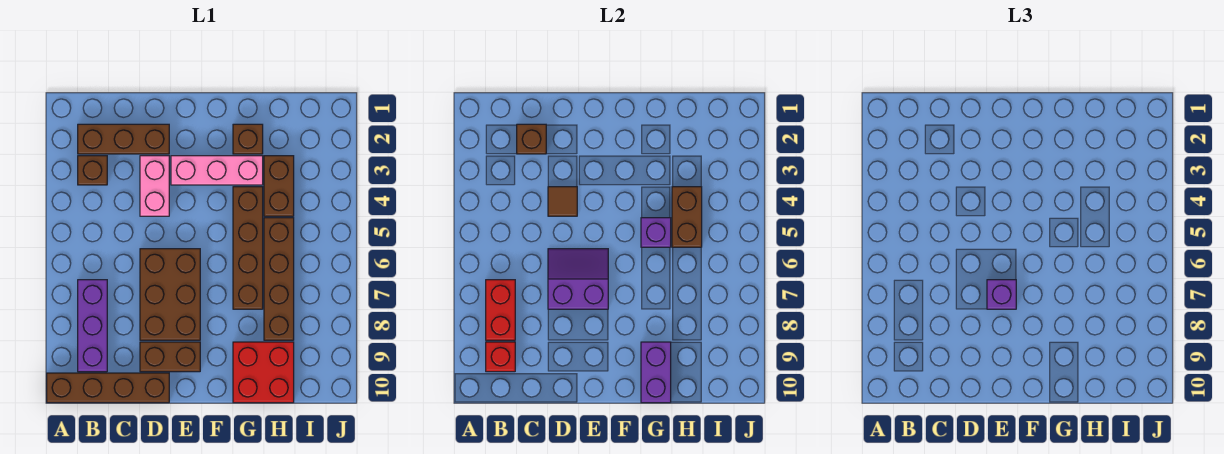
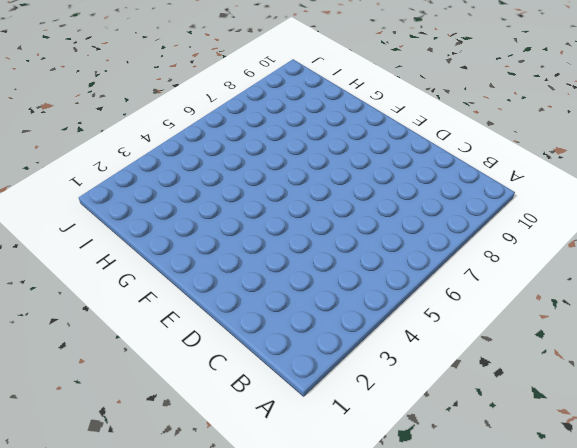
none -> brown 1x4 brick [47,373,169,403]
none -> brown 1x3 brick [78,124,169,154]
none -> brown 1x1 brick [78,156,107,185]

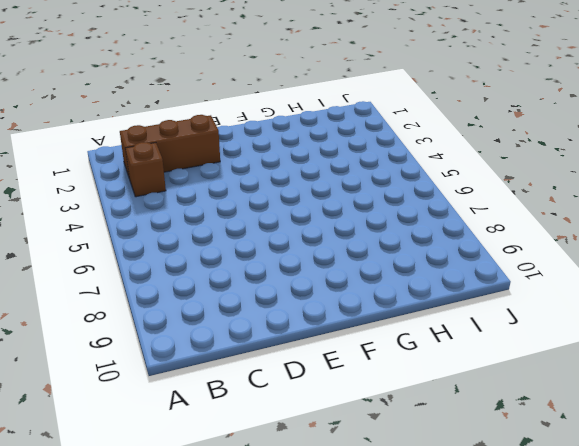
none -> brown 1x4 brick [47,373,169,403]
none -> purple 1x3 brick [78,280,107,372]
none -> pink 1x2 brick [140,156,169,216]

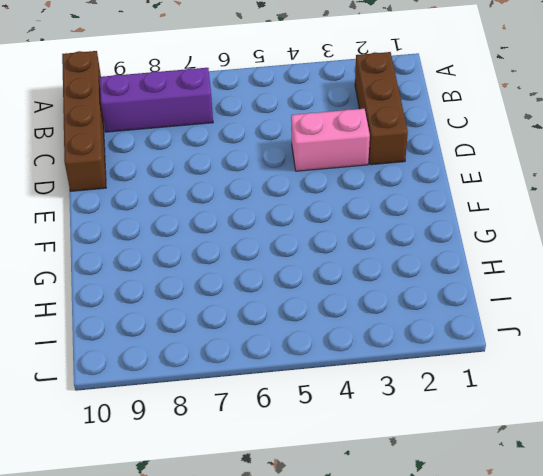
none -> brown 1x1 brick [78,156,107,185]
none -> brown 2x3 brick [140,249,200,340]
none -> brown 1x2 brick [140,342,200,372]

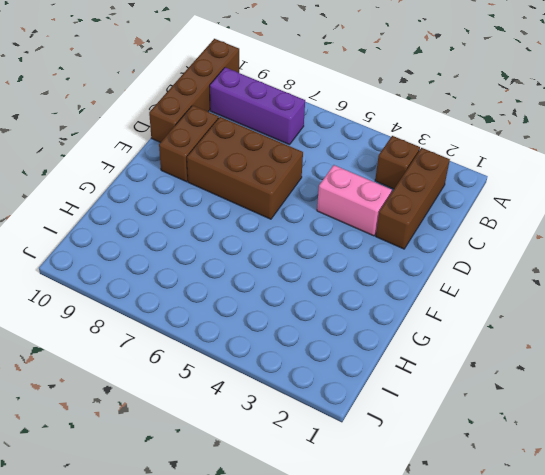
none -> pink 1x3 brick [171,156,263,185]
none -> brown 1x1 brick [233,124,263,154]
none -> brown 1x4 brick [233,187,263,309]

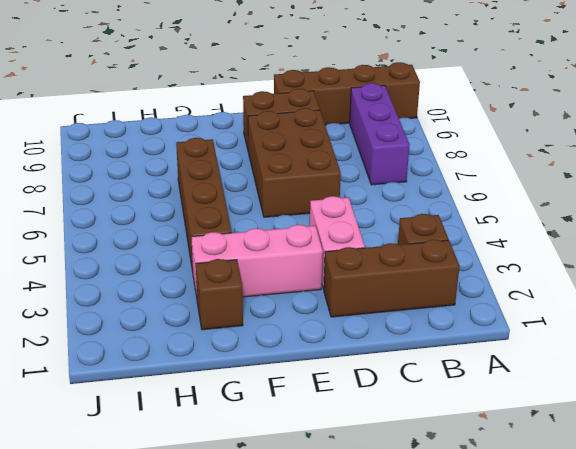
none -> red 2x2 brick [233,342,294,403]
none -> brown 1x2 brick [264,156,294,216]
none -> brown 1x4 brick [264,218,294,340]

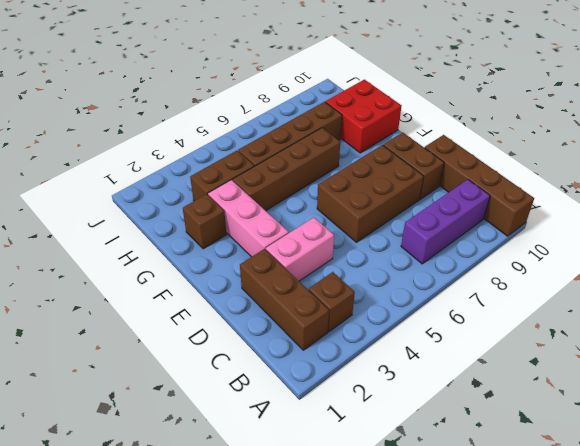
none -> red 1x2 brick [486,280,515,340]
none -> red 1x1 brick [486,342,515,372]
none -> brown 1x1 brick [517,124,546,154]

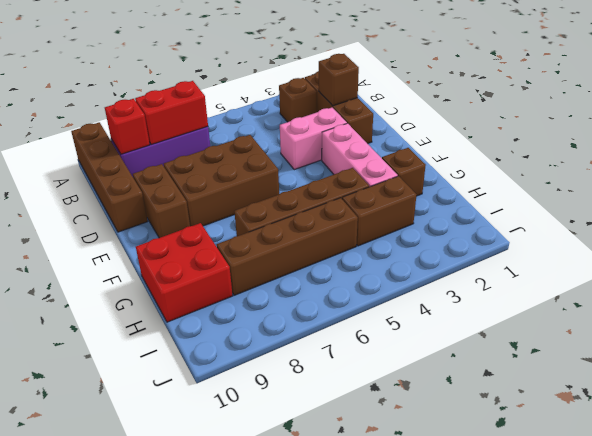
none -> brown 1x1 tile [548,187,577,216]
none -> purple 2x2 slope [548,249,608,309]
none -> purple 1x1 brick [641,218,671,247]

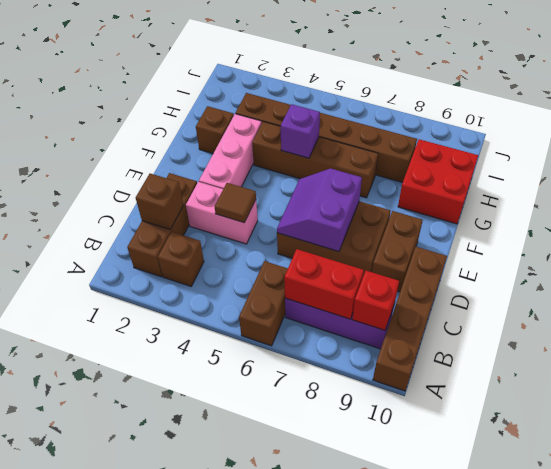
brown 1x2 brick [239,261,288,346] -> brown 1x2 brick turned to [672,187,702,247]
none -> purple 1x2 brick [641,342,671,403]
none -> purple 1x1 brick [987,280,1016,309]

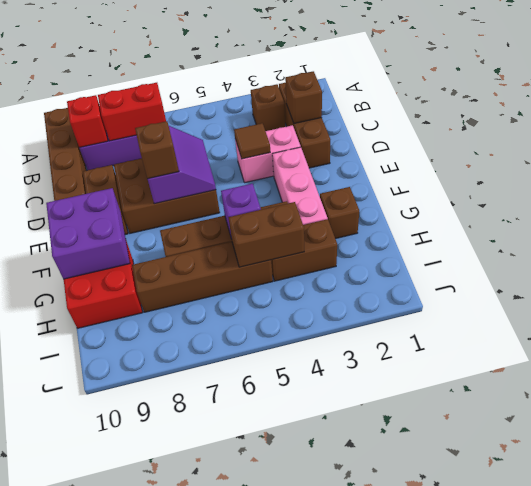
brown 1x1 brick [135,121,179,179] -> purple 1x1 brick [987,280,1016,309]
purple 2x2 brick [46,188,130,279] -> purple 1x2 brick [641,342,671,403]

